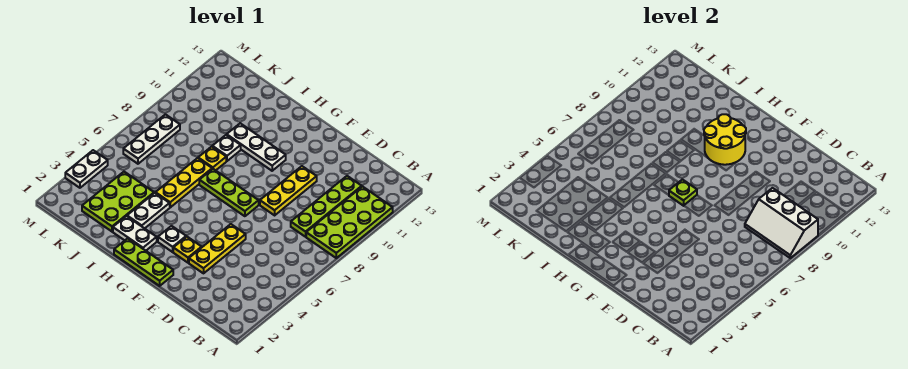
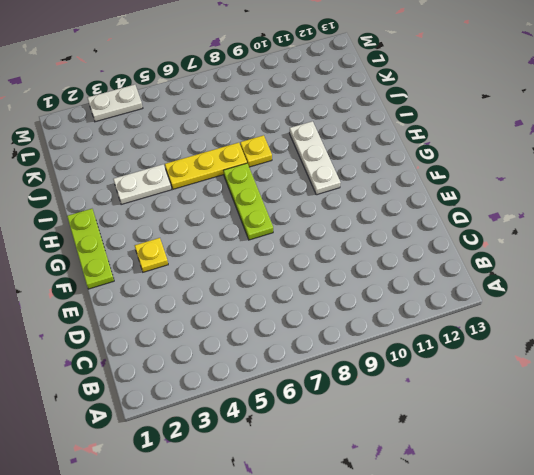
none -> lime 2x4 plate [306,187,393,258]
none -> lime 1x4 plate [291,176,362,237]
none -> yellow 1x3 plate [189,224,246,273]

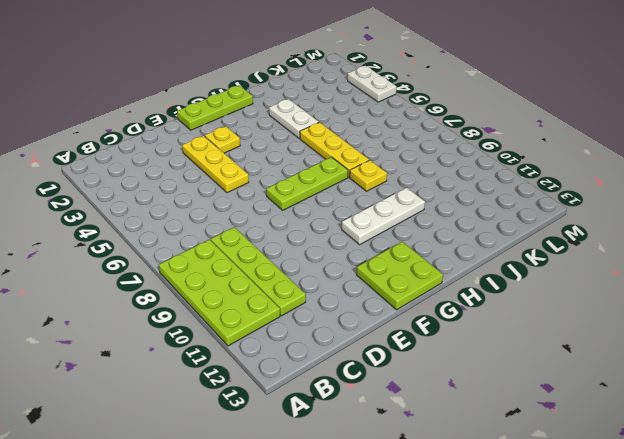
lime 2x2 plate [357,242,443,310] -> none
none -> yellow 1x3 plate [260,166,317,215]
none -> white 1x1 plate [158,226,186,252]
none -> white 1x2 plate [113,216,157,251]

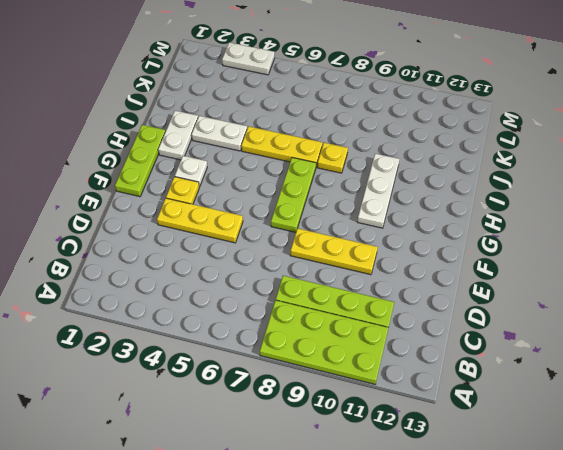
none -> white 1x1 plate [212,135,241,161]
none -> lime 2x3 plate [82,172,154,232]
none -> white 1x3 plate [123,114,180,164]

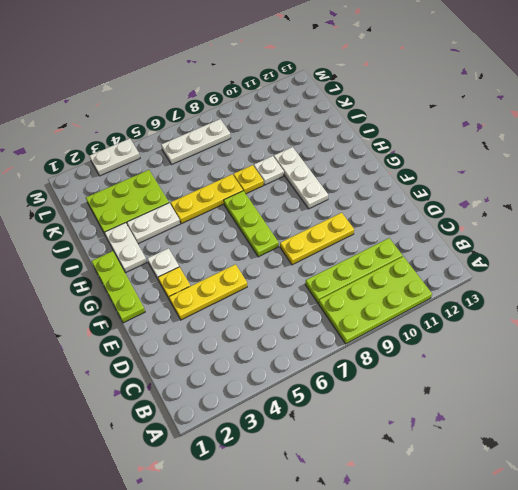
none -> white 2x3 slope [745,188,818,258]
none -> lime 1x1 plate [669,179,697,206]
none -> yellow 2x2 round brick [704,114,746,165]

